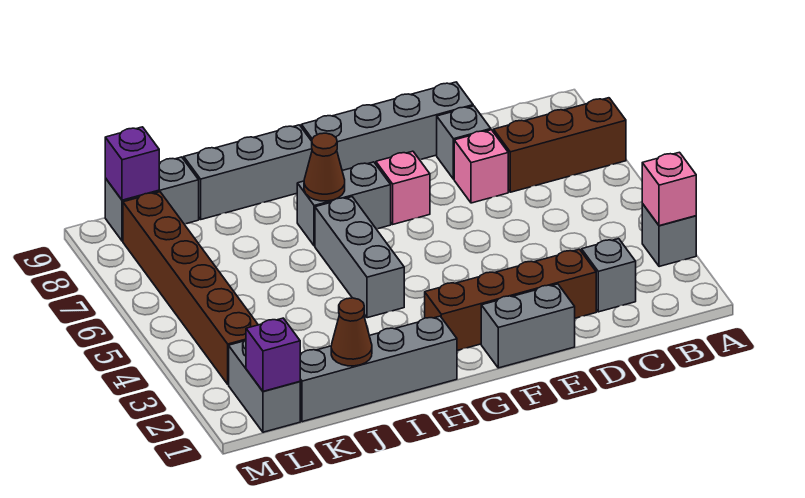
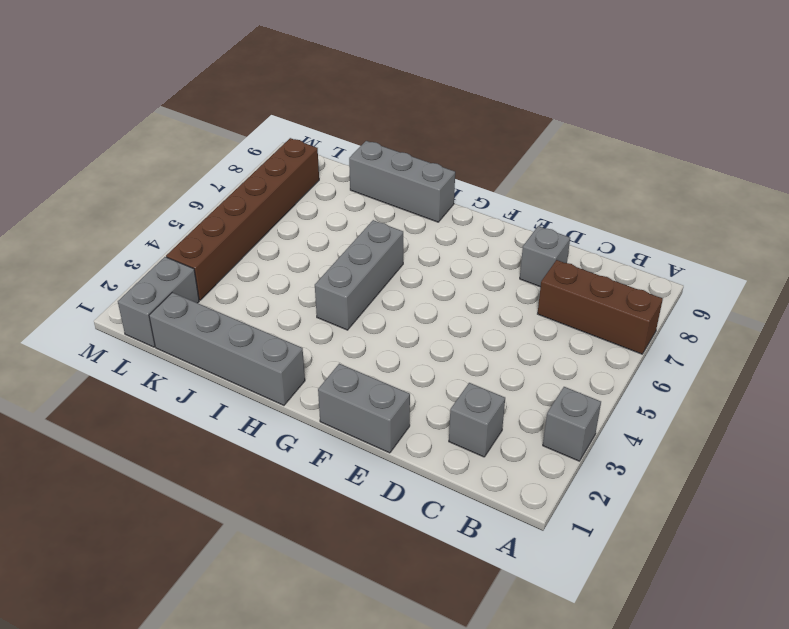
none -> brown 1x4 brick [425,249,596,351]
none -> pink 1x1 brick [454,130,508,203]
none -> grey 1x4 brick [301,82,473,171]

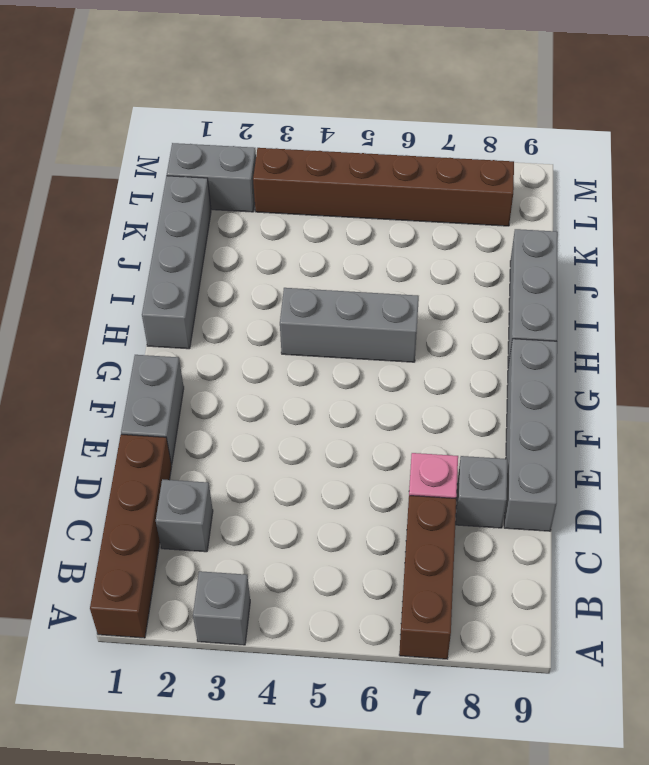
brown 1x4 brick [90,434,172,638] -> brown 1x4 brick moved to [425,249,596,351]
none -> pink 1x1 brick [376,151,430,224]
none -> grey 1x2 brick [297,162,391,246]
none -> grey 1x2 brick [105,157,199,241]

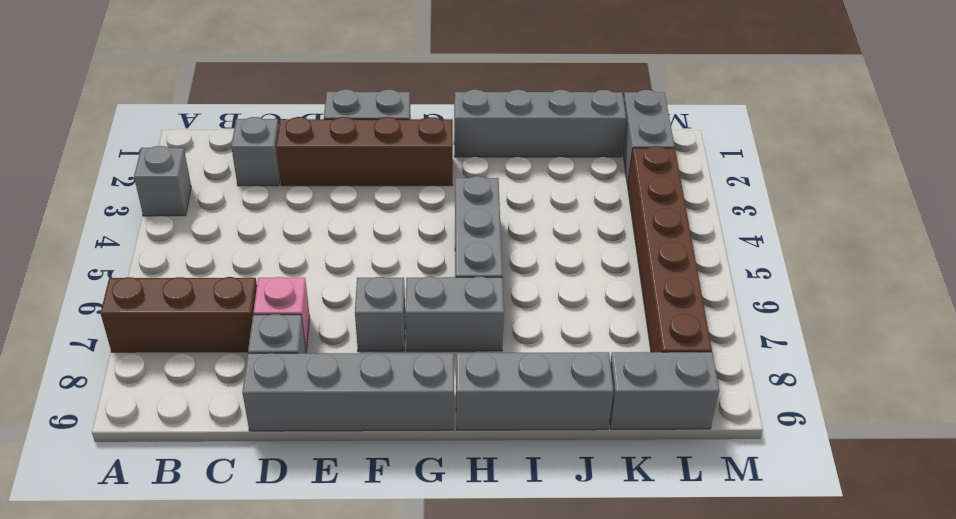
grey 1x1 brick [355,277,406,352] -> pink 1x1 brick [376,151,430,224]
none -> pink 1x1 brick [642,152,696,226]
none -> brown 1x1 cone [304,133,345,201]
none -> brown 1x1 cone [331,298,372,366]

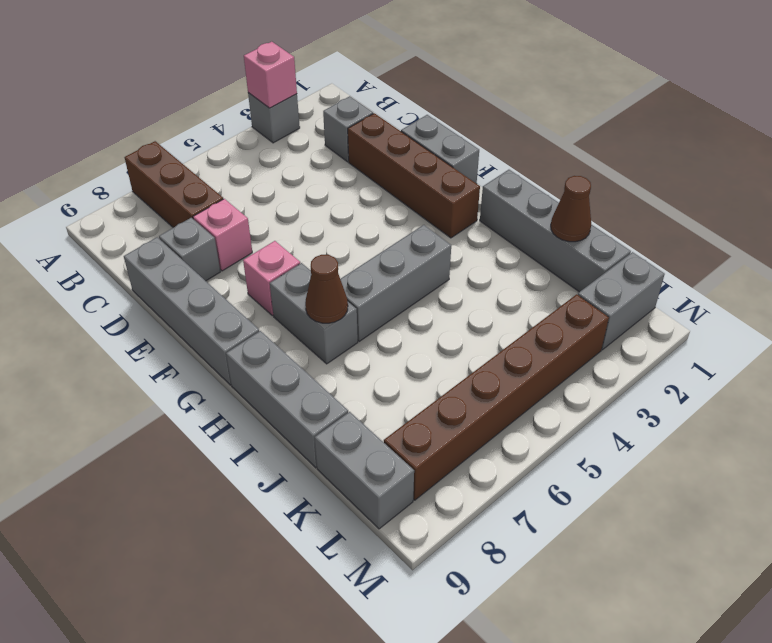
none -> purple 1x1 brick [246,318,300,391]
none -> purple 1x1 brick [105,127,159,200]

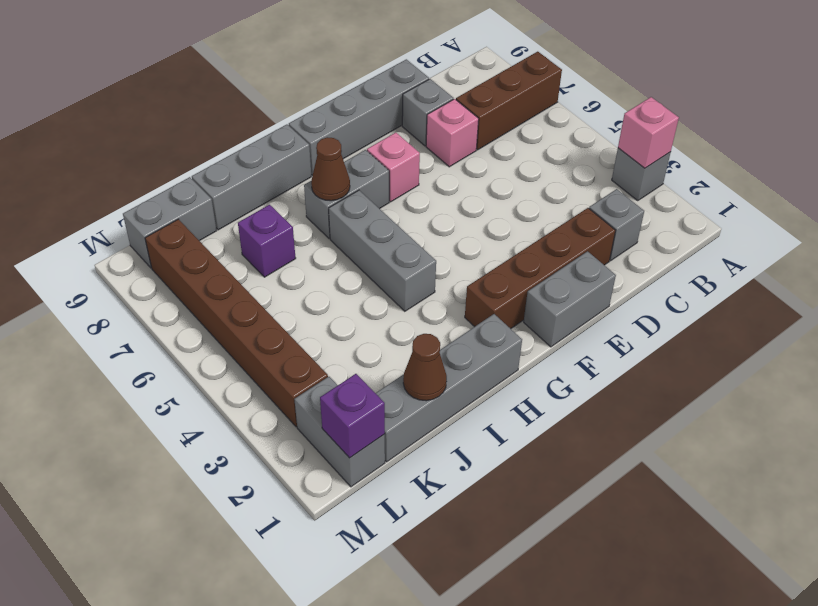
purple 1x1 brick [238,205,296,277] -> purple 1x1 brick moved to [105,127,159,200]

